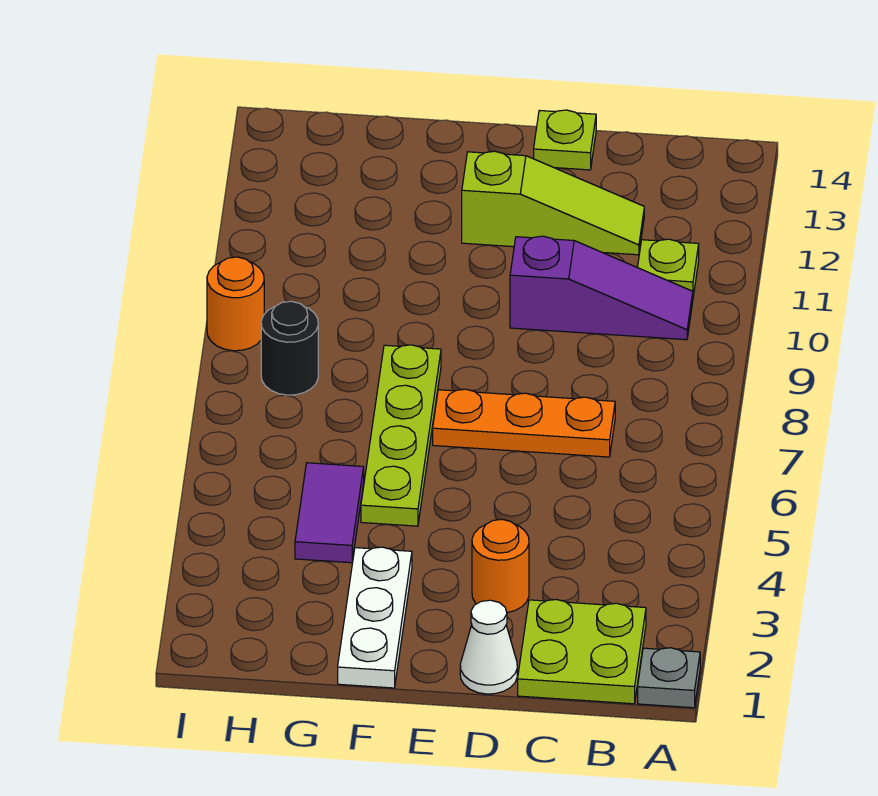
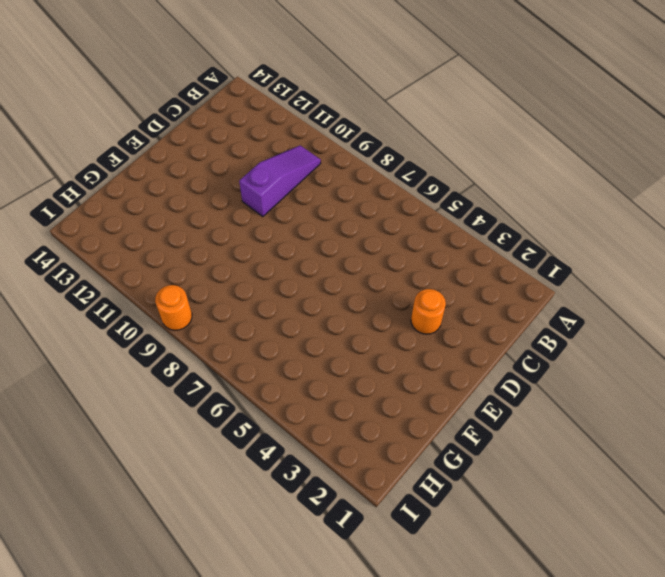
none -> grey 1x1 plate [638,648,700,708]
none -> lime 2x2 plate [518,599,646,704]
none -> lime 1x1 plate [638,239,699,296]

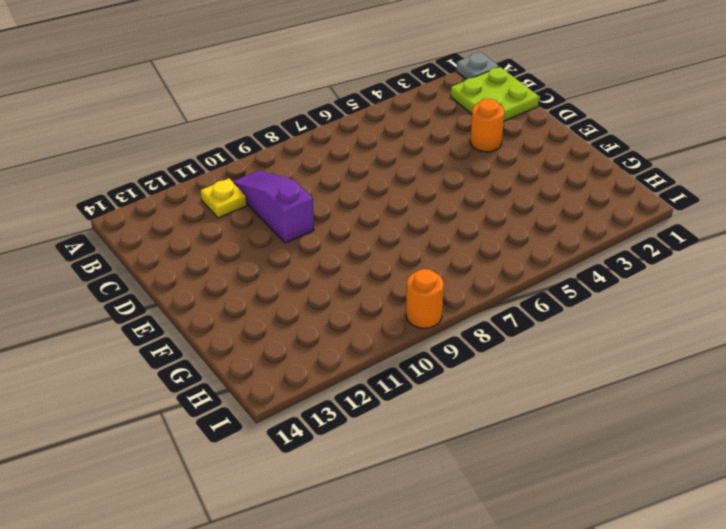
yellow 1x1 plate [200,178,247,218] -> lime 1x1 plate [638,239,699,296]
none -> orange 1x3 plate [433,389,615,457]
none -> lime 1x3 slope [462,151,644,255]
none -> white 1x1 cone [460,600,517,694]

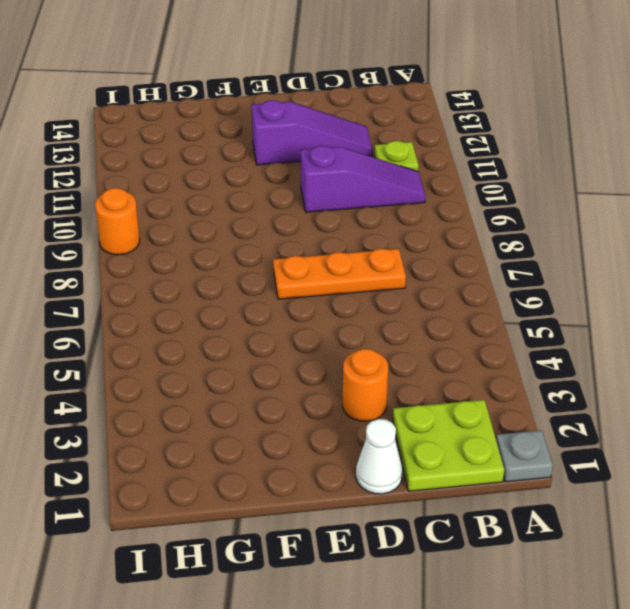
purple 1x3 slope [252,100,372,165] -> lime 1x3 slope [462,151,644,255]
none -> lime 1x1 plate [534,110,596,170]
none -> white 1x3 plate [338,547,412,688]
none -> lime 1x4 plate [361,345,441,526]

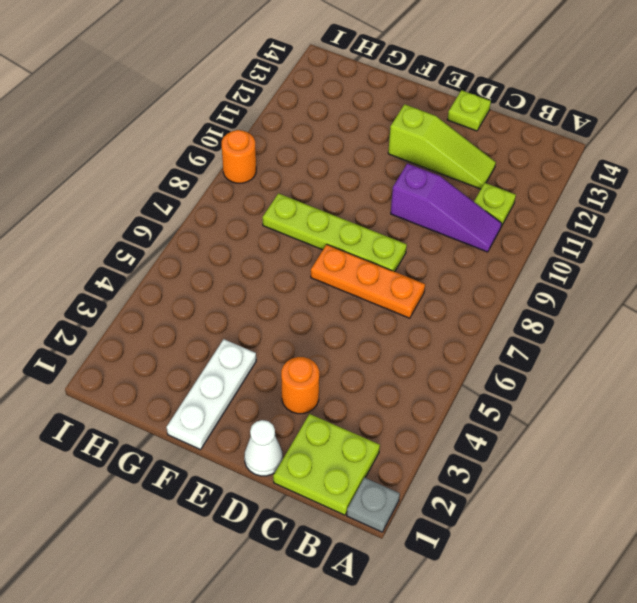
lime 1x4 plate [262,193,407,272] -> lime 1x4 plate turned to [361,345,441,526]
none -> purple 1x2 tile [295,463,364,563]
none -> black 1x1 round brick [261,301,318,395]

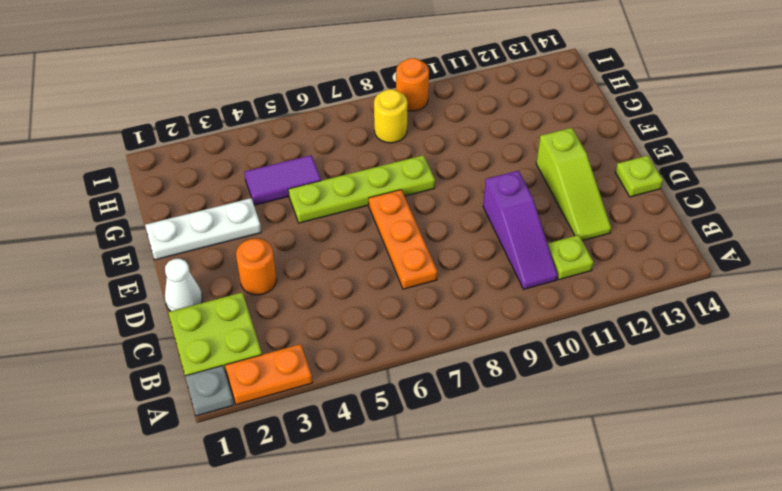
orange 1x2 plate [225,344,312,405] -> none
yellow 1x1 round brick [374,89,408,143] -> black 1x1 round brick [261,301,318,395]

